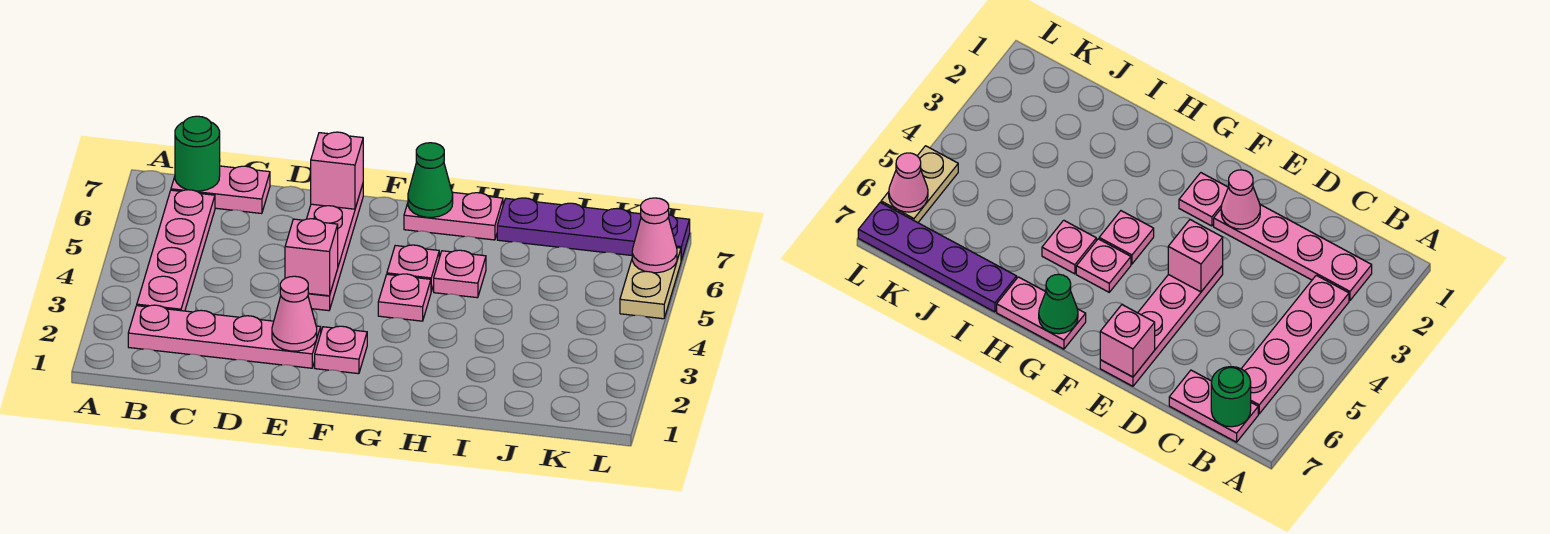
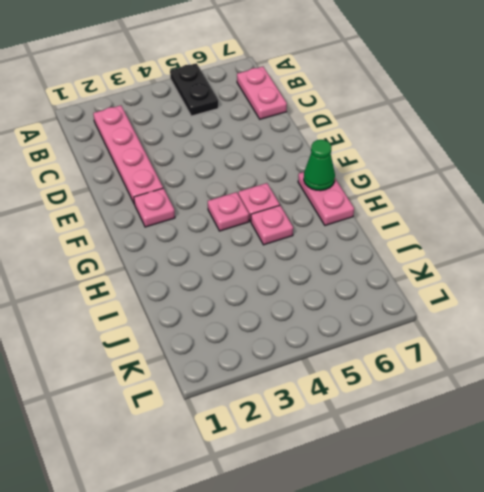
black 1x2 plate [170,63,218,116] -> pink 1x4 plate [137,190,215,311]
none -> pink 1x4 plate [307,184,363,311]
none -> purple 1x4 plate [497,198,690,260]
none -> tan 1x2 plate [620,248,681,319]

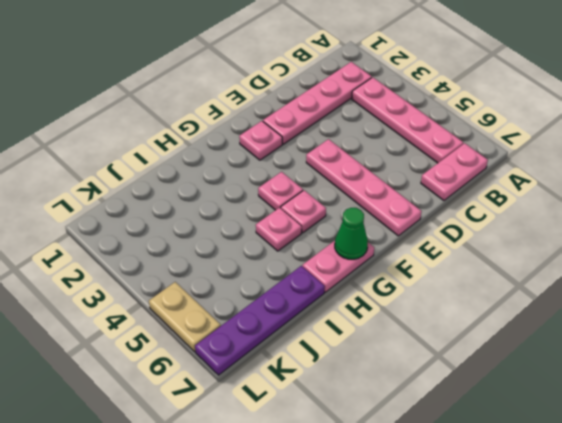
none -> green 1x1 round brick [175,116,220,191]
none -> pink 1x1 cone [272,276,317,351]
none -> pink 1x1 brick [285,219,338,296]

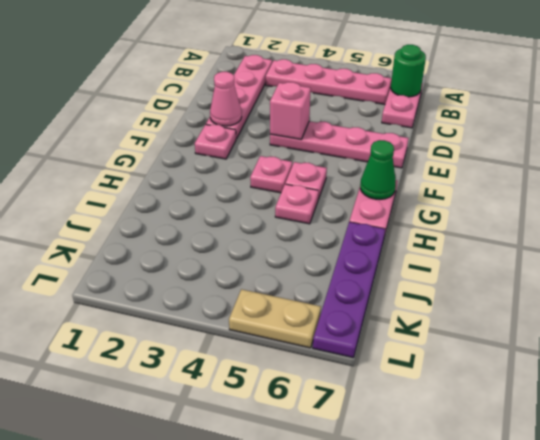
none -> pink 1x1 brick [311,132,363,209]
none -> pink 1x1 cone [632,198,677,273]

